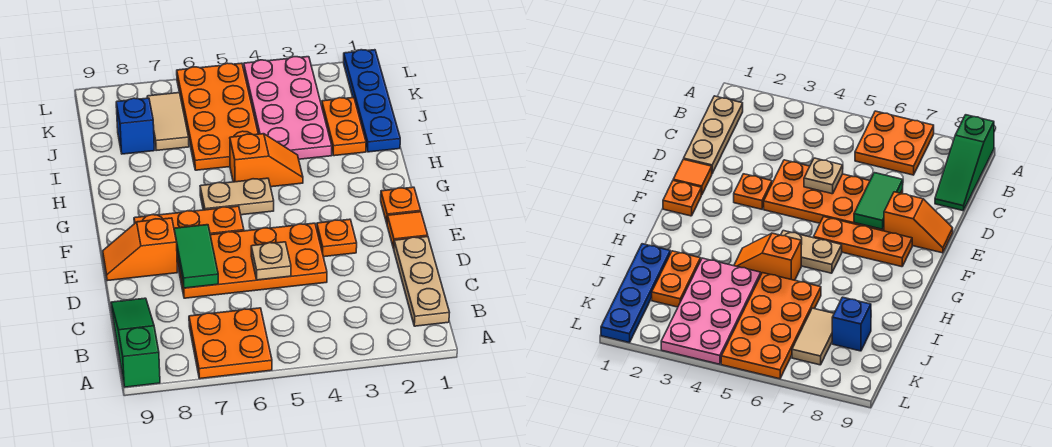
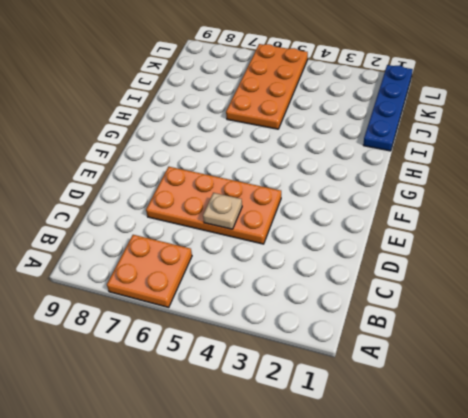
none -> green 1x3 slope [111,298,160,387]
none -> tan 1x3 plate [394,237,449,326]
none -> orange 1x1 tile [387,212,428,249]

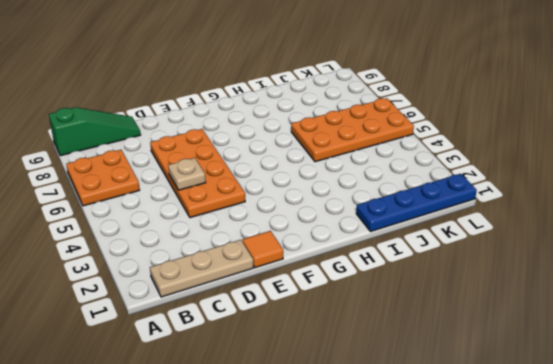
none -> orange 1x1 plate [317,219,357,257]
none -> orange 1x2 slope [103,218,177,281]
none -> orange 1x1 plate [381,187,421,223]

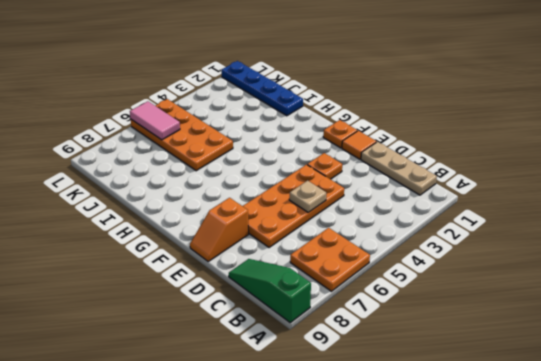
pink 1x2 tile [130,101,180,140] -> none
none -> orange 1x3 plate [134,206,244,235]
none -> tan 1x2 plate [200,178,274,215]
none -> orange 1x2 slope [230,134,303,187]

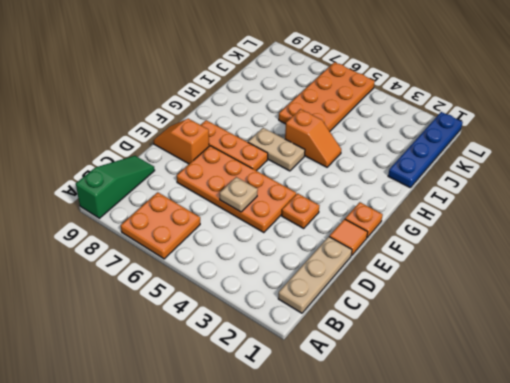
none -> orange 1x2 plate [322,98,366,156]
none -> pink 2x4 plate [244,57,332,159]
none -> tan 1x2 tile [147,93,189,151]

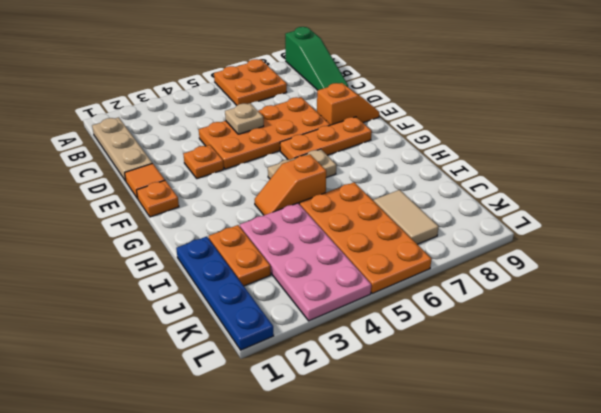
none -> blue 1x1 brick [116,98,154,154]
none -> green 1x2 tile [174,225,218,288]

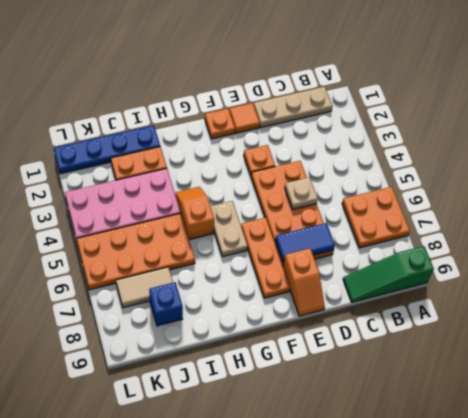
blue 1x2 tile [275,223,335,263] -> green 1x2 tile [174,225,218,288]

